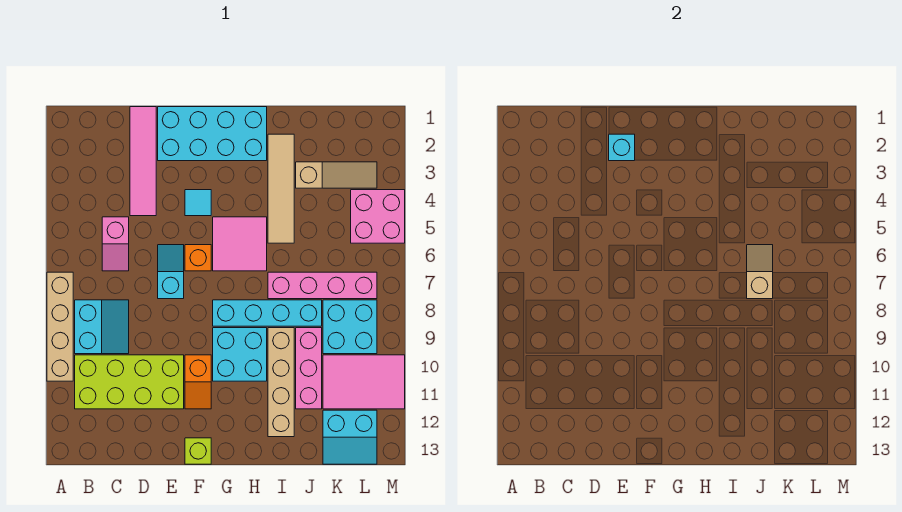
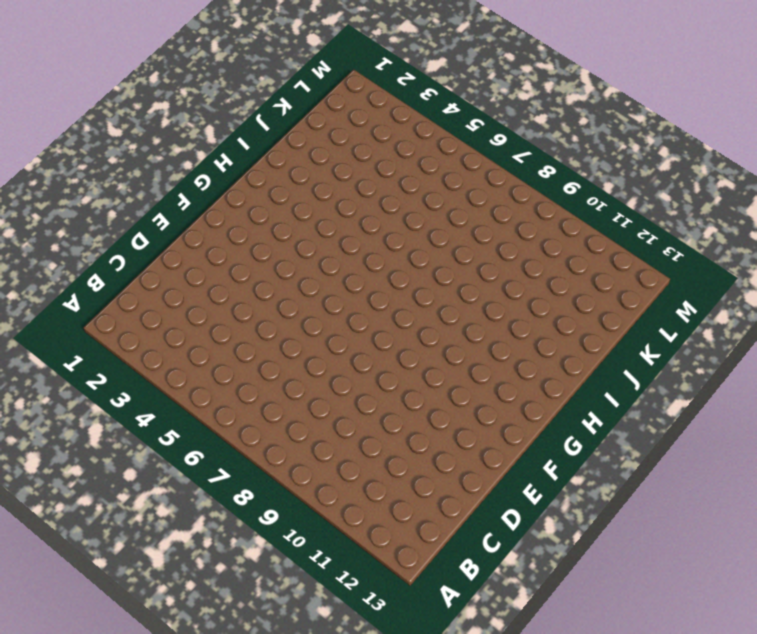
none -> tan 1x4 brick [47,272,73,381]
none -> cyan 2x2 slope [75,300,129,354]
none -> lime 2x4 brick [75,355,184,409]

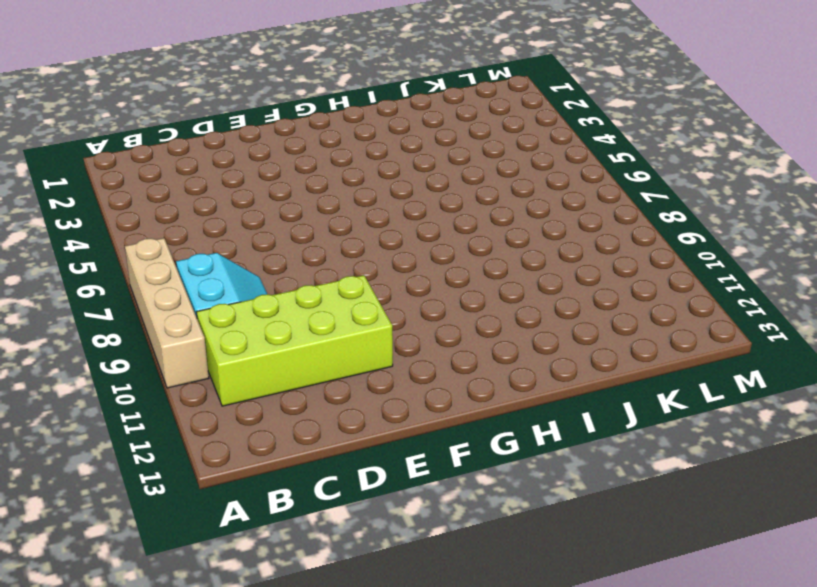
none -> pink 1x2 slope [102,217,129,271]
none -> pink 1x4 tile [130,107,156,216]
none -> cyan 2x4 brick [158,107,267,161]

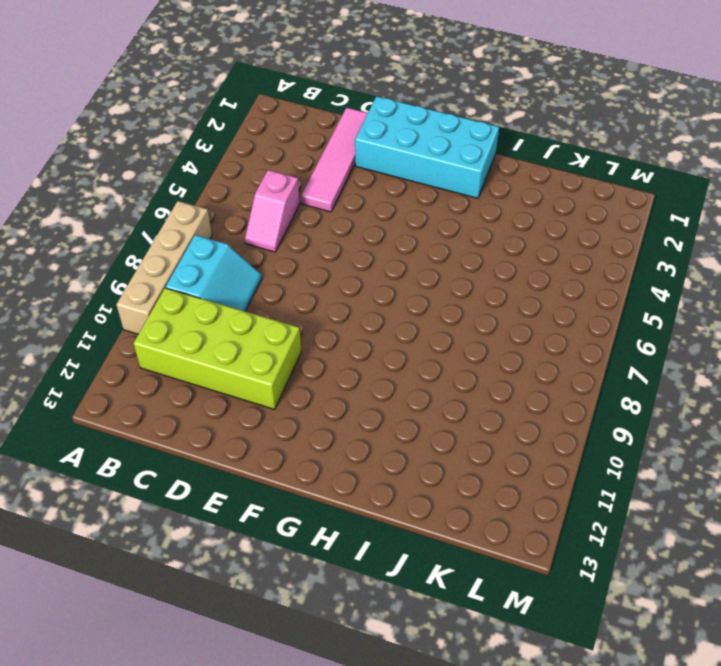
none -> cyan 1x2 slope [158,245,184,299]
none -> cyan 1x1 tile [185,190,211,216]
none -> orange 1x1 brick [185,245,211,271]

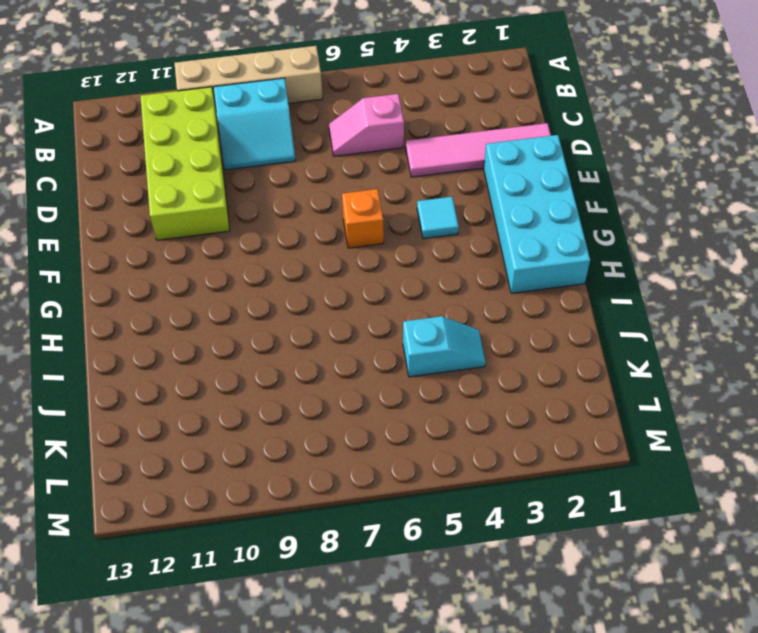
cyan 1x2 slope [403,316,486,377] -> cyan 1x2 slope moved to [158,245,184,299]
none -> orange 1x2 slope [185,355,211,409]
none -> lime 1x1 brick [185,438,211,464]
none -> pink 2x2 tile [213,217,267,271]

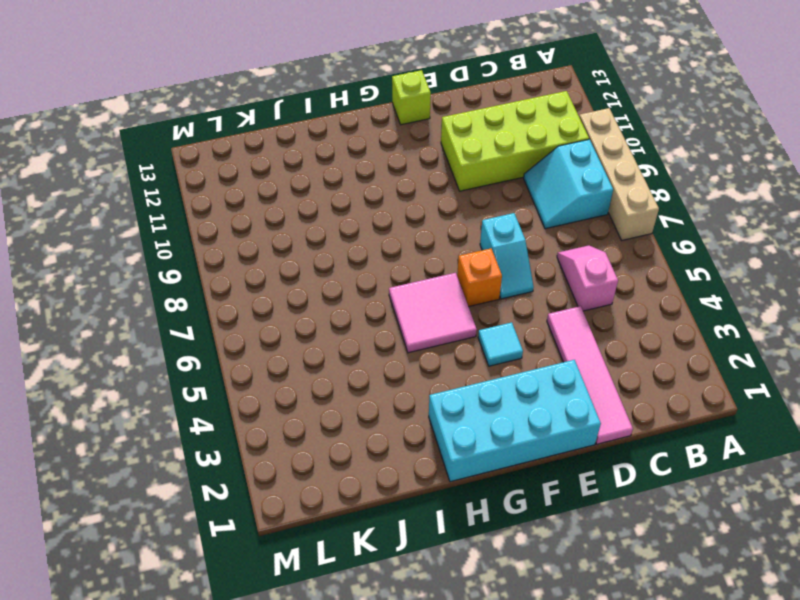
none -> orange 1x2 slope [185,355,211,409]
none -> cyan 1x4 brick [213,300,322,326]
none -> cyan 2x2 brick [213,328,267,381]

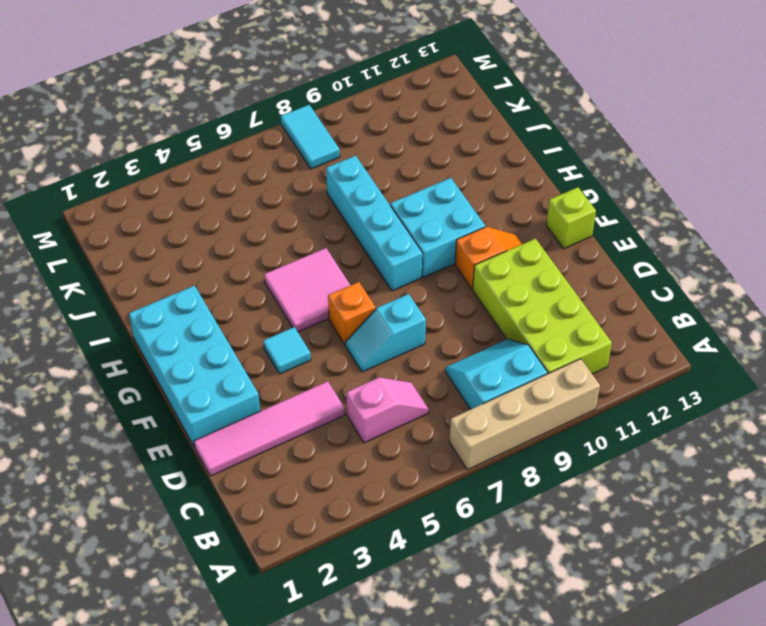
cyan 1x2 tile [281,105,340,169] -> cyan 2x2 brick [323,300,377,354]
none -> tan 1x4 tile [268,134,294,243]
none -> pink 1x4 brick [268,272,377,299]
none -> tan 1x4 brick [268,328,294,437]

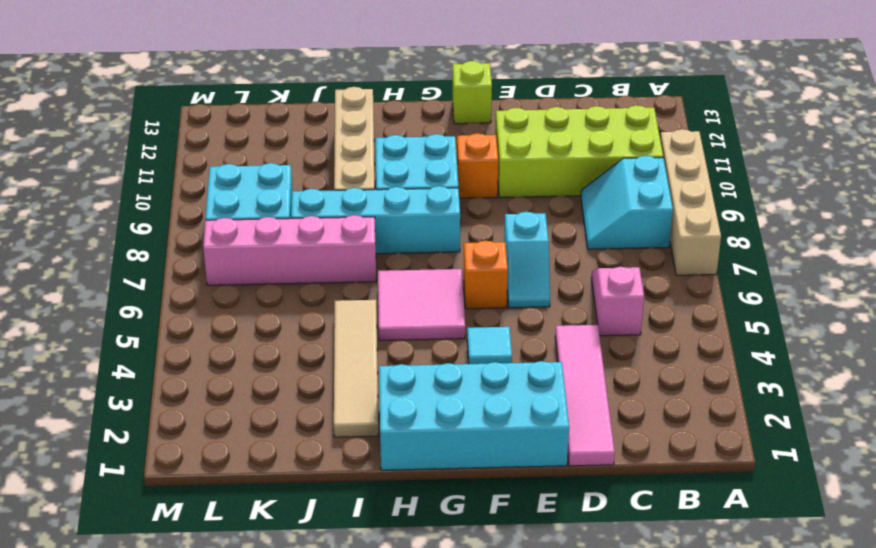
none -> tan 1x3 slope [296,162,377,188]
none -> pink 1x3 brick [296,328,322,409]
none -> pink 2x3 tile [323,355,405,409]

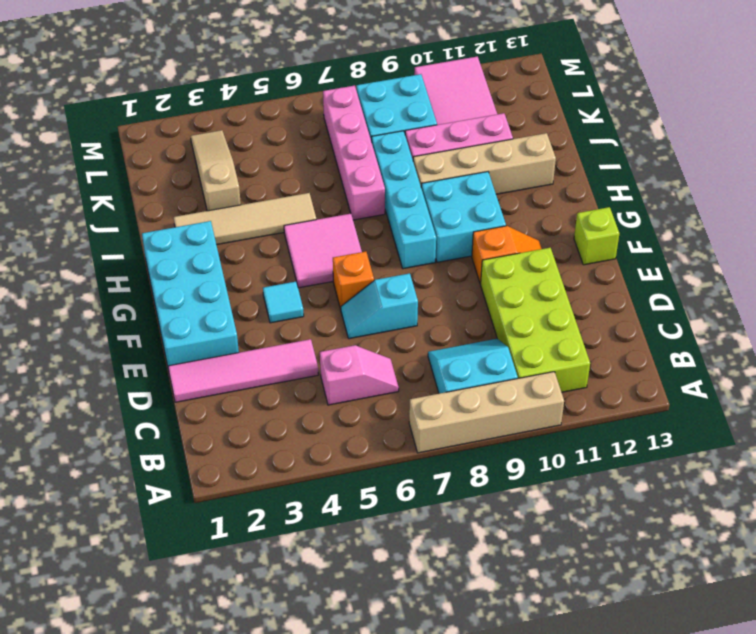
none -> cyan 2x2 slope [323,410,377,464]
none -> pink 2x2 brick [351,190,405,243]
none -> cyan 1x1 brick [609,134,635,161]

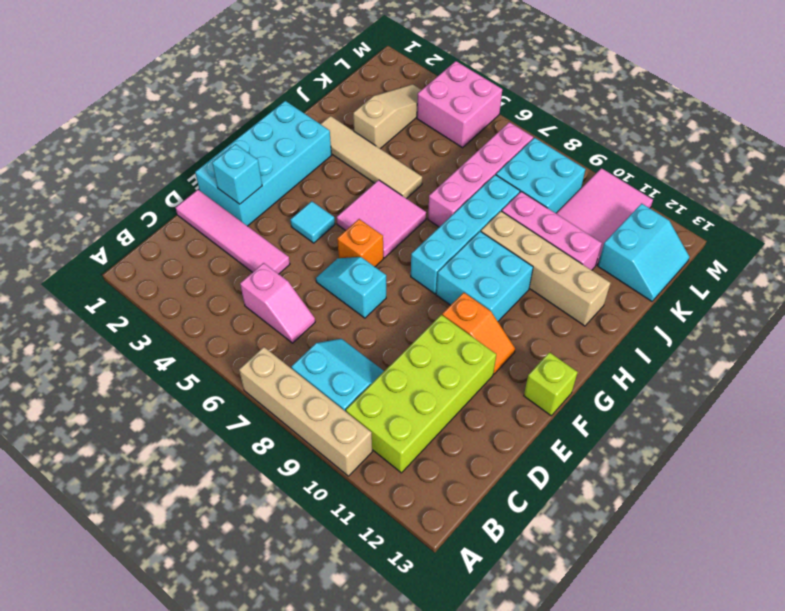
none -> tan 1x2 slope [747,245,773,299]

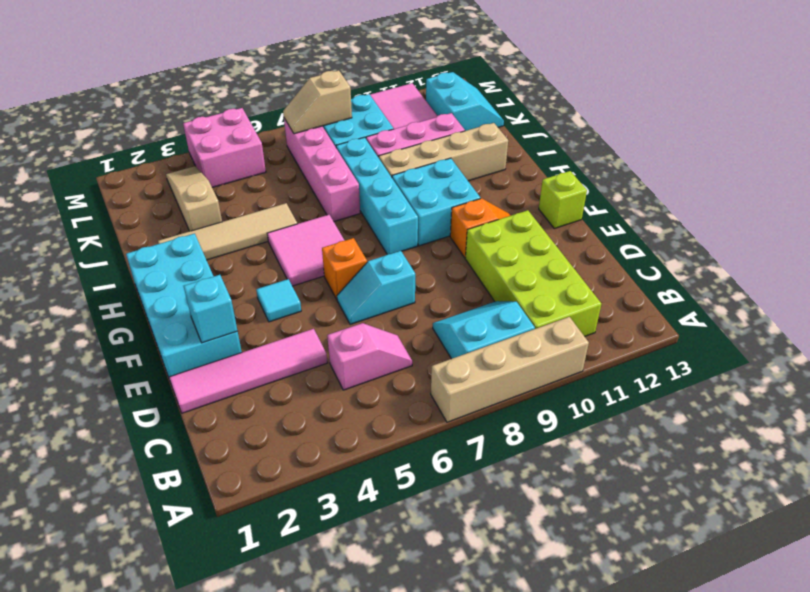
tan 1x2 slope [283,70,352,134] -> tan 1x2 slope moved to [747,245,773,299]

